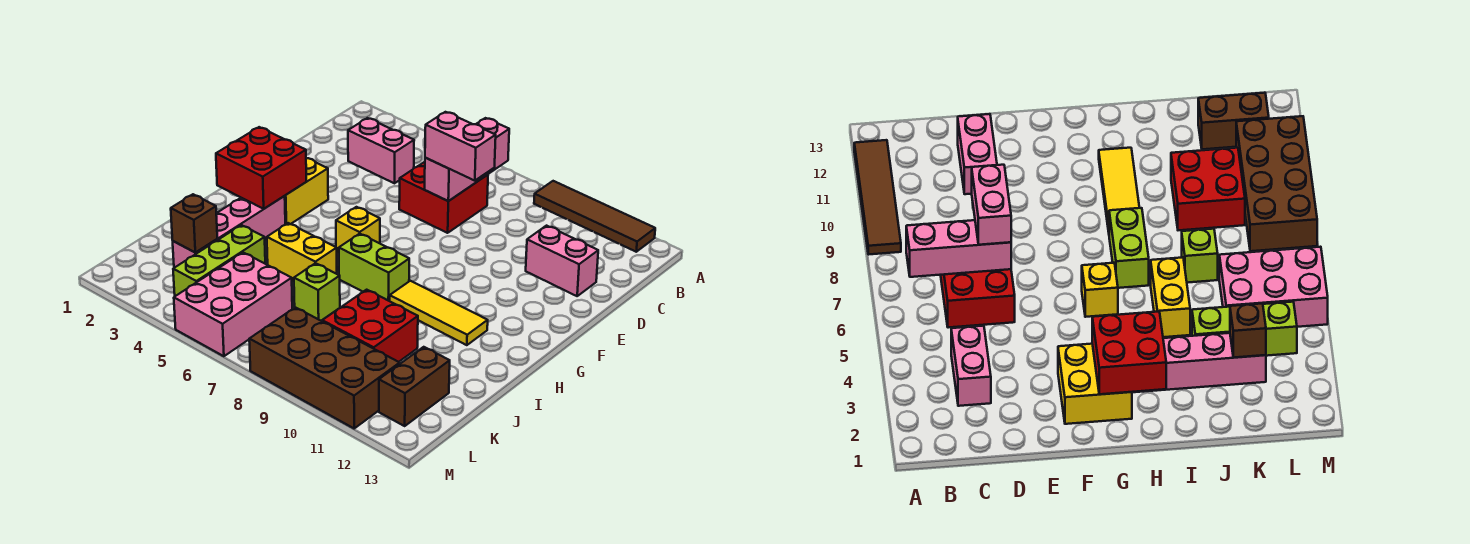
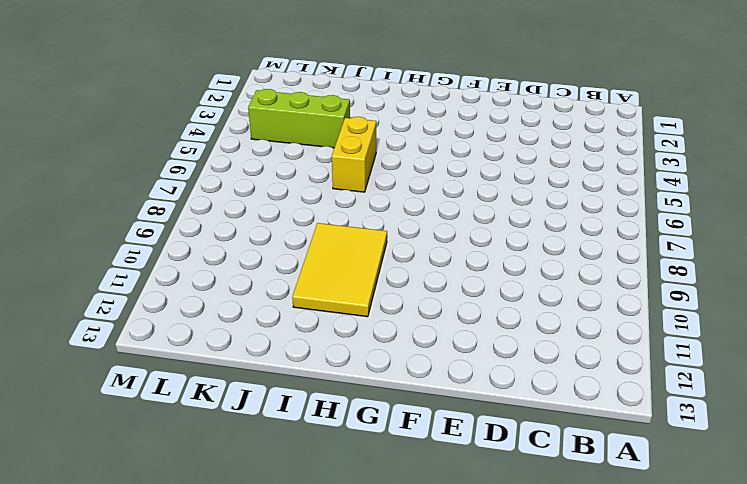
yellow 2x3 tile [292,223,387,317] -> yellow 1x3 tile [390,281,488,345]
none -> brown 1x4 tile [534,181,655,252]
none -> pink 1x2 brick [348,118,414,183]
none -> red 2x2 brick [399,162,488,233]

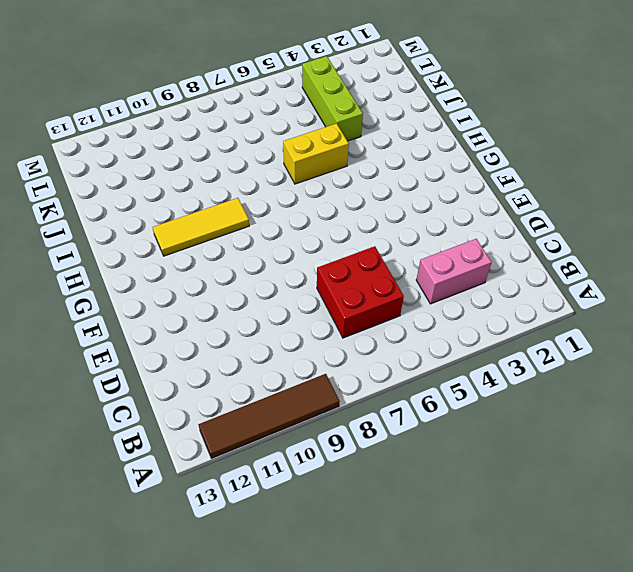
none -> pink 1x2 brick [526,226,598,296]
none -> yellow 2x2 brick [240,158,328,225]
none -> yellow 1x1 brick [336,207,380,253]

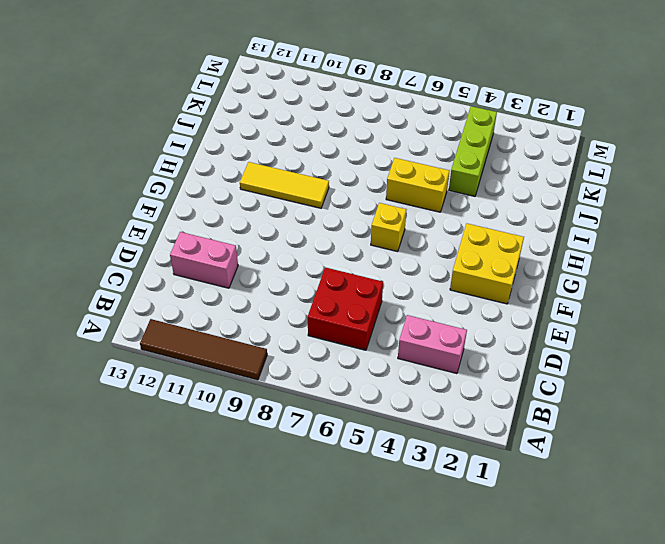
none -> pink 1x4 brick [173,196,285,268]
none -> lime 1x2 brick [339,234,409,301]
none -> lime 1x1 brick [294,263,340,321]

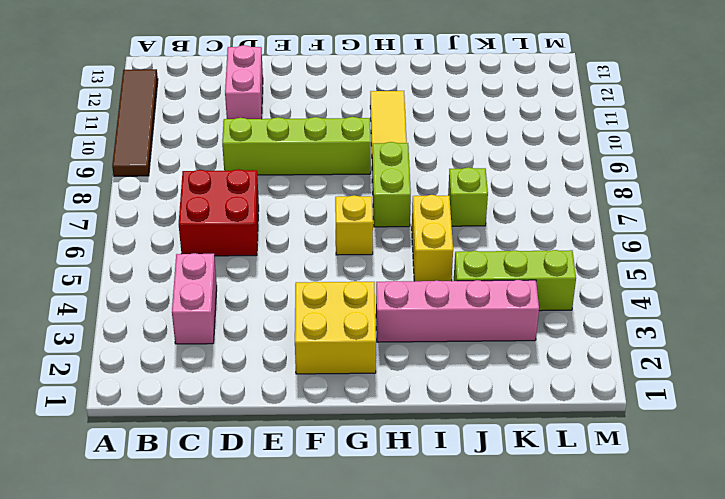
lime 1x4 brick [222,117,371,175] -> none
none -> red 2x2 brick [322,290,418,362]
none -> pink 2x3 brick [174,253,292,356]
none -> brown 1x2 brick [379,347,450,426]

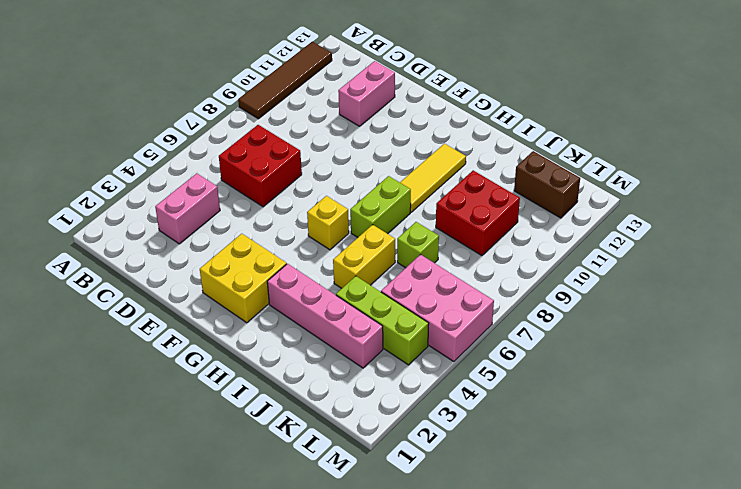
none -> brown 2x4 brick [249,307,400,428]
none -> pink 1x3 brick [425,118,509,201]
none -> red 2x2 brick [216,127,306,209]

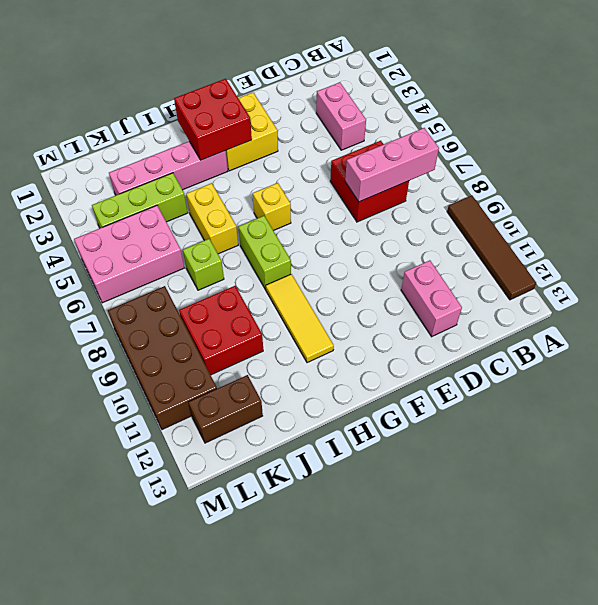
none -> brown 1x1 brick [171,194,217,253]
none -> pink 1x2 brick [425,112,496,181]

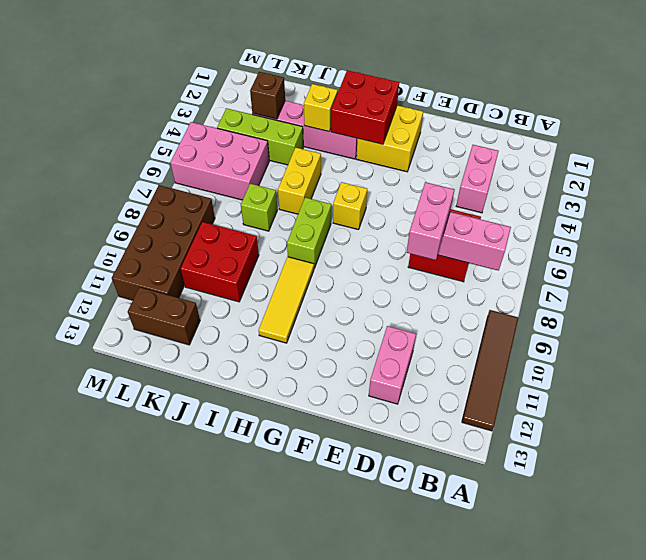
yellow 1x1 brick [304,84,338,132] -> none

